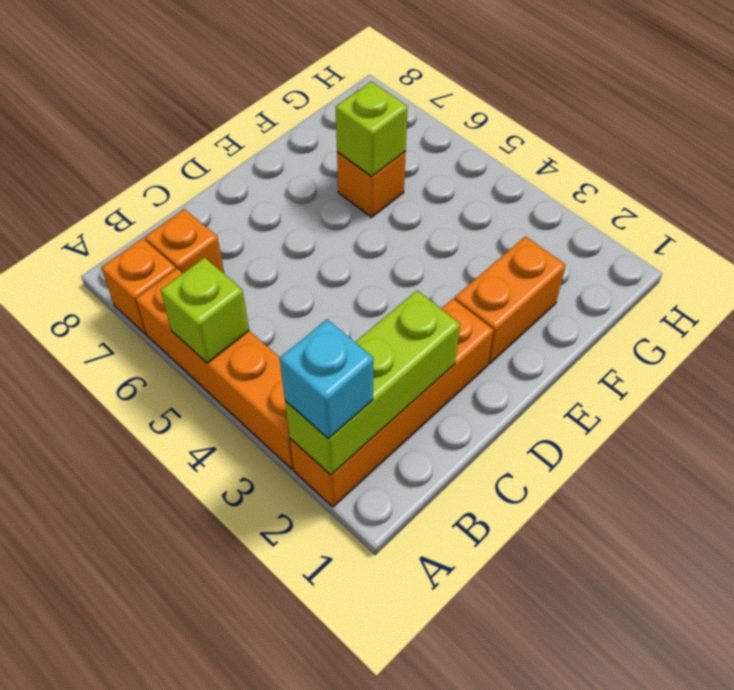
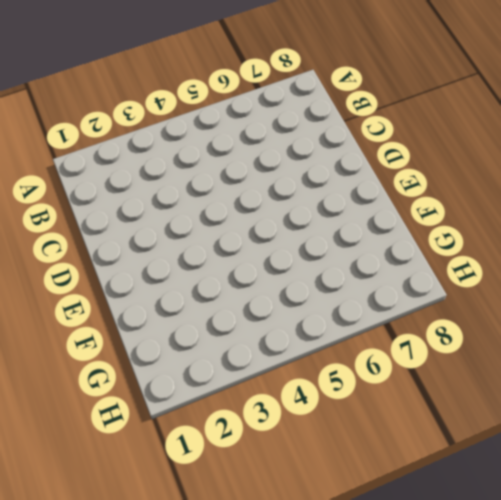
none -> orange 1x4 brick [290,299,494,507]
none -> orange 1x4 brick [136,269,294,469]

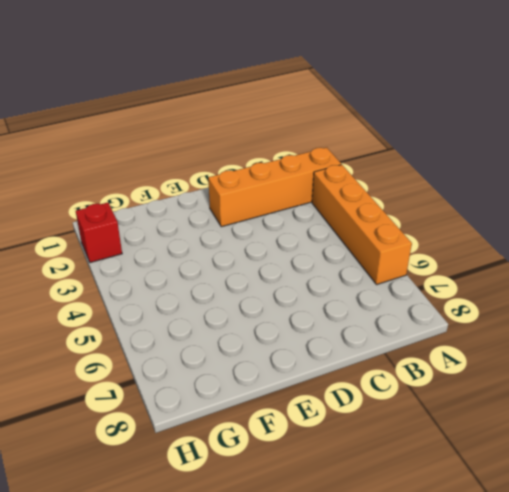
red 1x1 brick [76,203,122,263] -> none
none -> orange 1x1 brick [101,238,176,334]
none -> orange 1x1 brick [145,209,224,273]

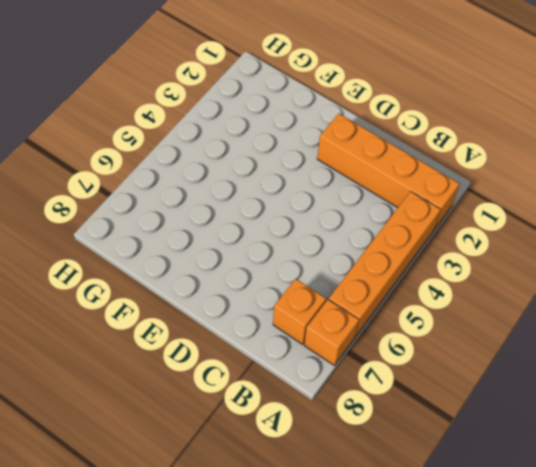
none -> orange 1x2 brick [454,236,566,364]
none -> orange 1x1 brick [337,152,406,217]

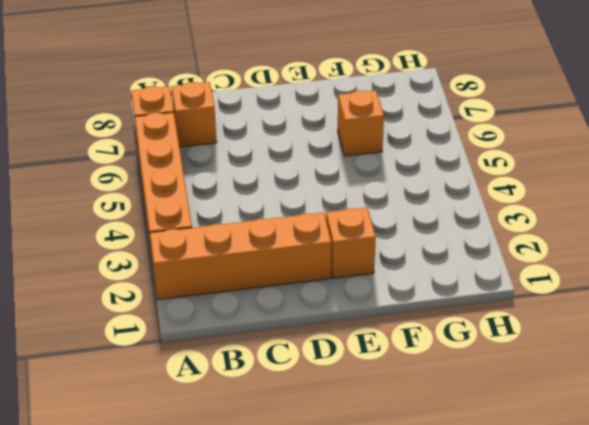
orange 1x1 brick [326,207,376,278] -> orange 1x2 brick [454,236,566,364]
none -> lime 1x3 brick [285,291,460,475]
none -> lime 1x1 brick [160,258,249,363]

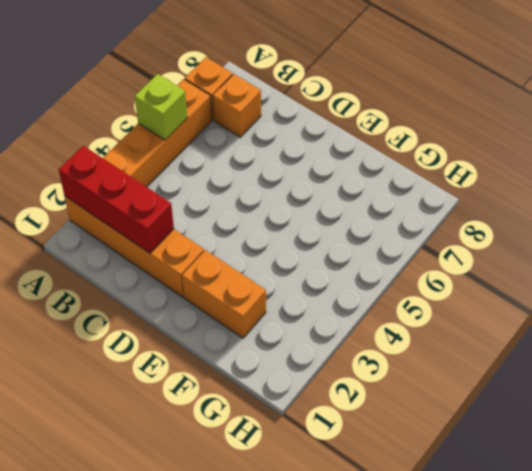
red 1x3 brick [59,146,174,253] -> lime 1x3 brick [285,291,460,475]
none -> orange 1x1 brick [337,152,406,217]
none -> lime 1x1 brick [336,81,408,176]

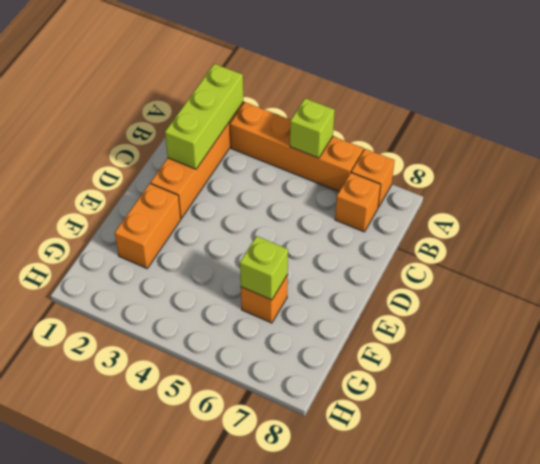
none -> cyan 1x1 brick [280,319,373,439]

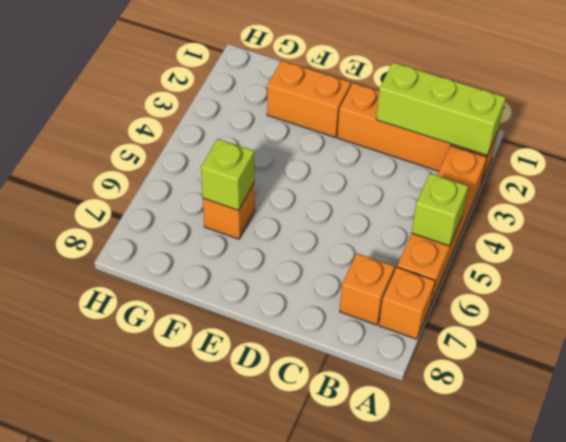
none -> cyan 1x1 brick [280,319,373,439]

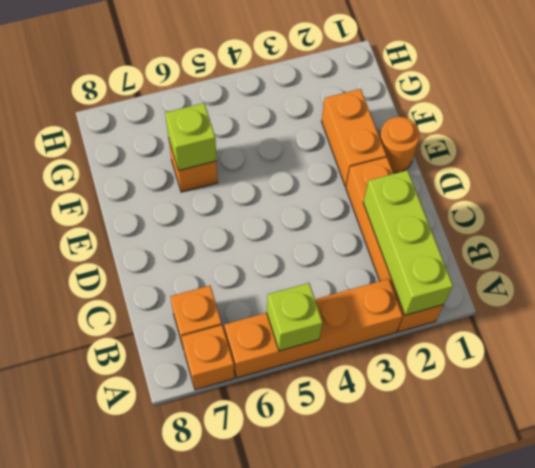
orange 1x1 round brick [380,117,420,173] -> none
none -> cyan 1x1 brick [280,319,373,439]

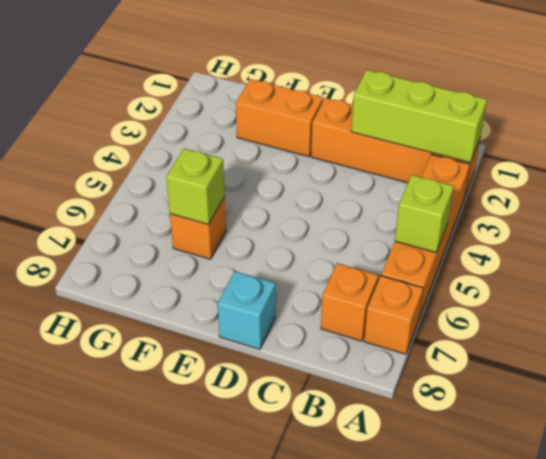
cyan 1x1 brick [218,271,276,349] -> cyan 1x1 brick moved to [280,319,373,439]

